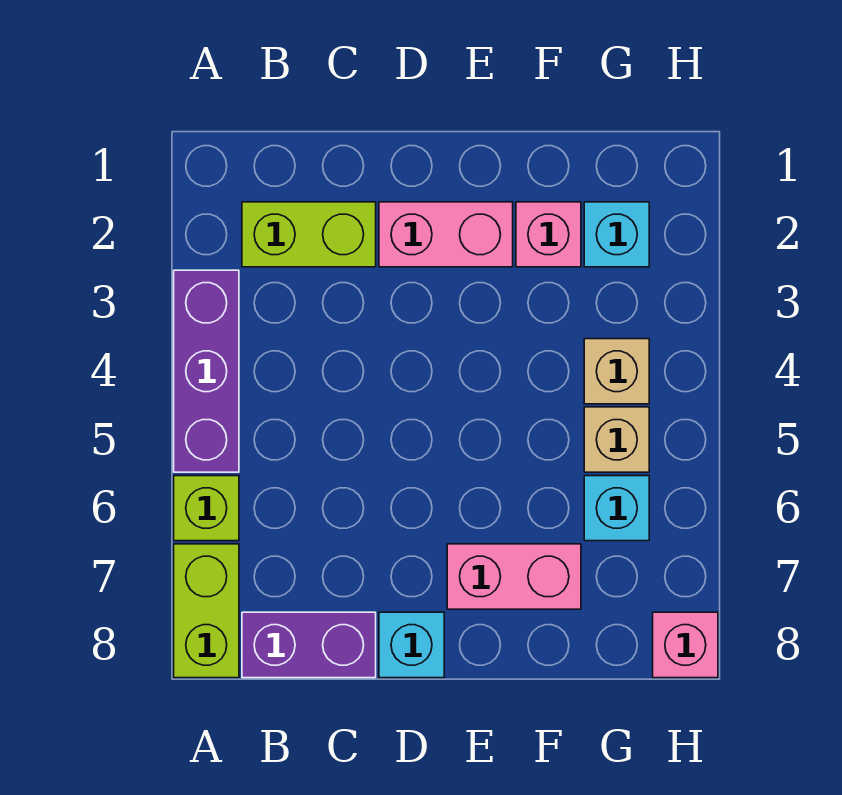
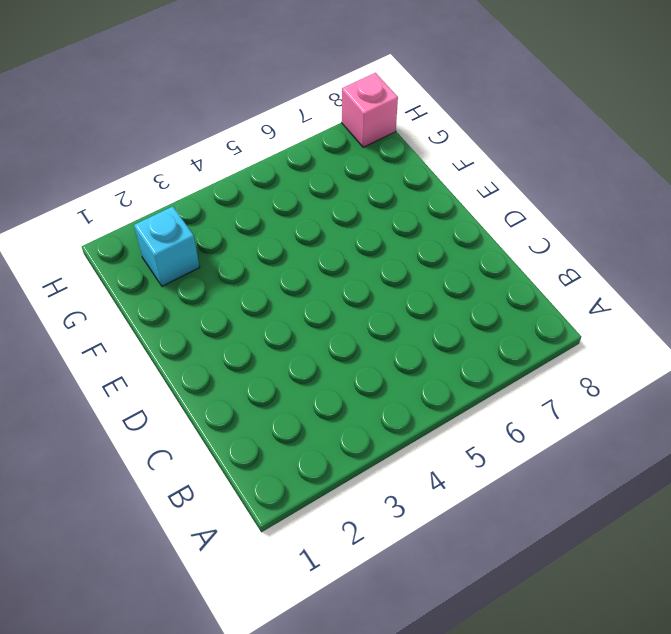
none -> purple 1x3 brick [174,270,239,472]
none -> lime 1x1 brick [174,476,239,541]
none -> lime 1x2 brick [174,544,239,678]

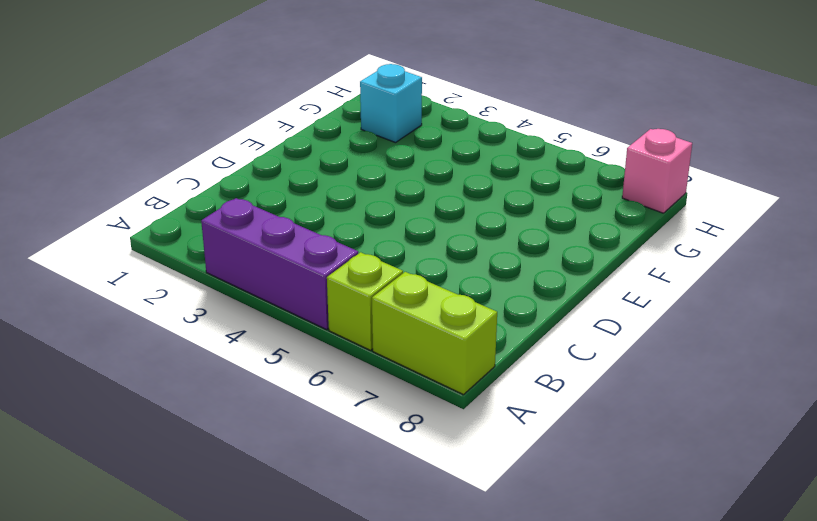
none -> lime 1x2 brick [242,202,376,267]
none -> purple 1x2 brick [242,612,376,678]
none -> pink 1x2 brick [379,202,513,267]

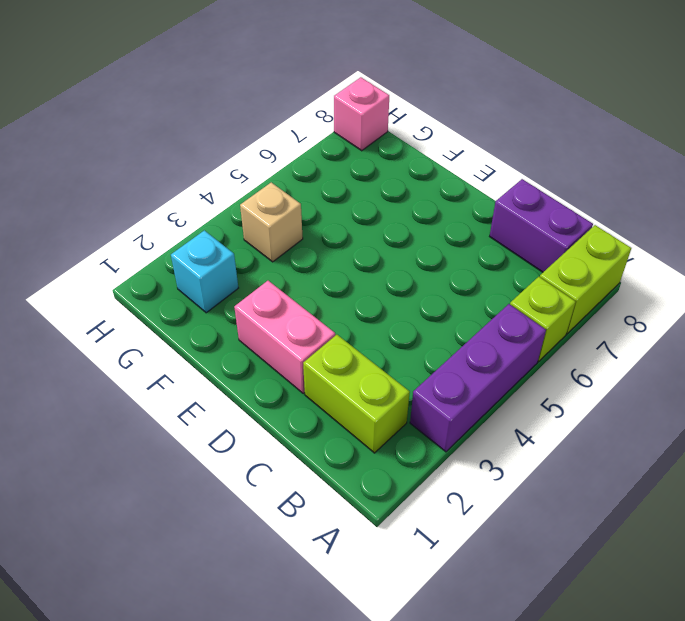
none -> cyan 1x1 brick [379,612,444,678]
none -> pink 1x2 brick [447,544,581,609]
none -> pink 1x1 brick [516,202,581,267]

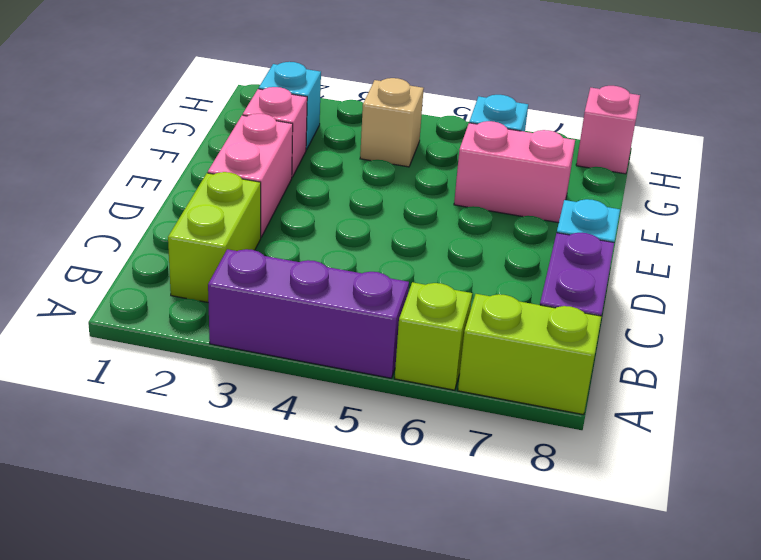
pink 1x2 brick [454,121,575,223] -> pink 1x2 brick turned to [447,544,581,609]
none -> tan 1x1 brick [584,407,649,472]

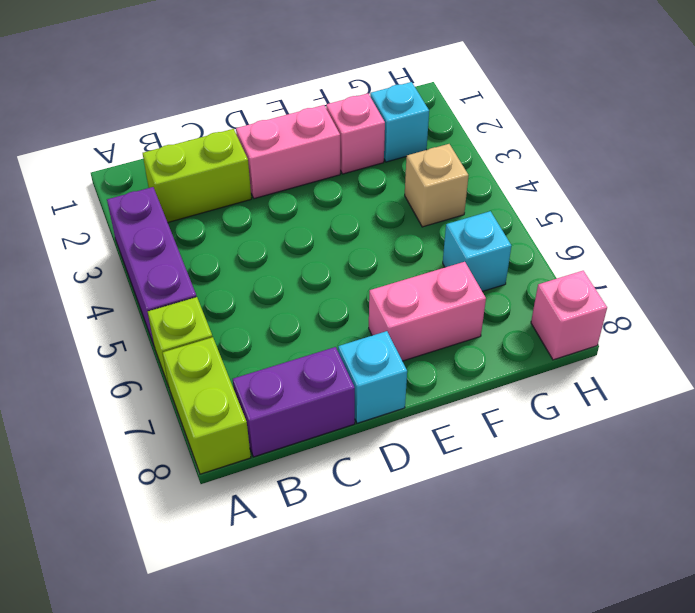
none -> tan 1x1 brick [584,407,649,472]

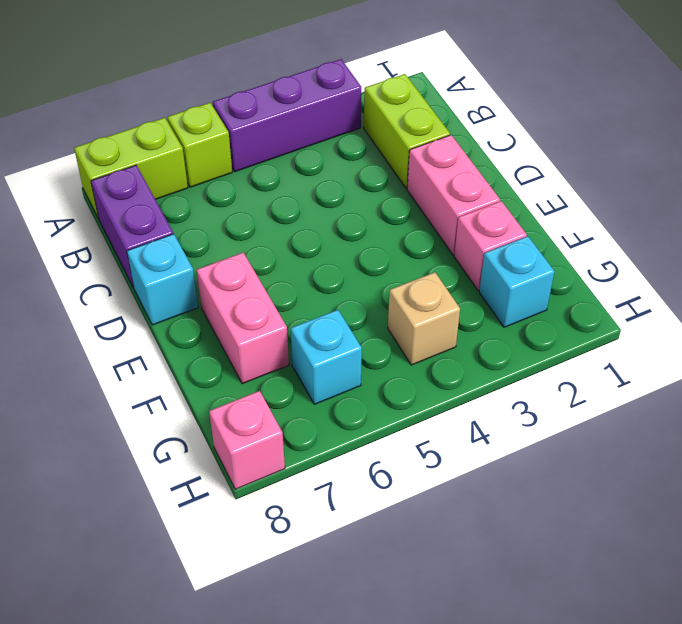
none -> tan 1x1 brick [584,407,649,472]

